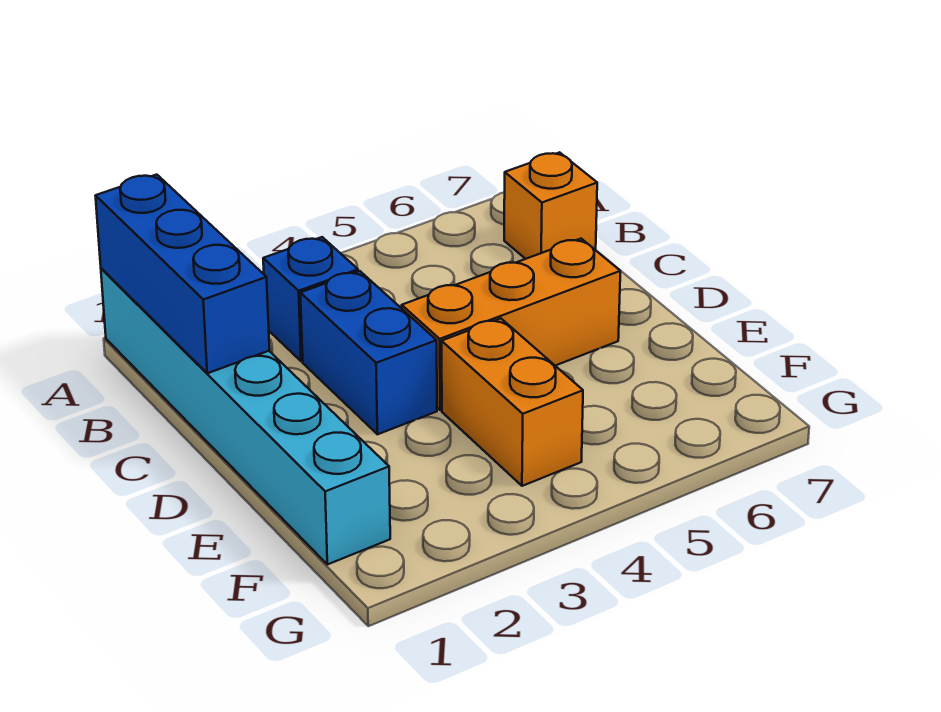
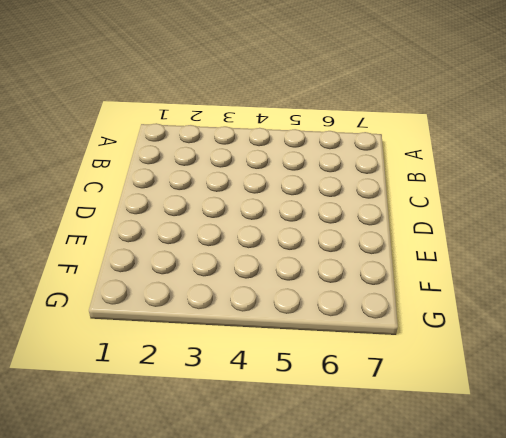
none -> cyan 1x6 brick [101,268,390,565]
none -> blue 1x1 brick [263,237,358,361]

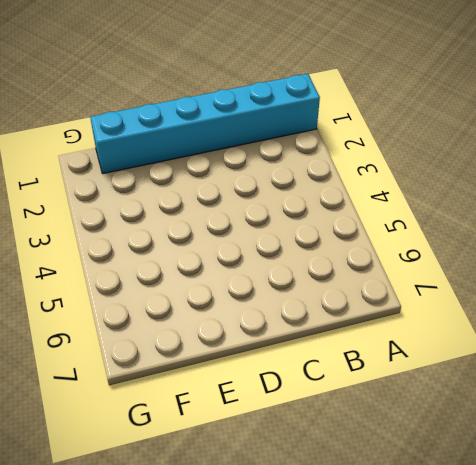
none -> blue 1x1 brick [263,237,358,361]
none -> orange 1x1 brick [504,152,597,259]

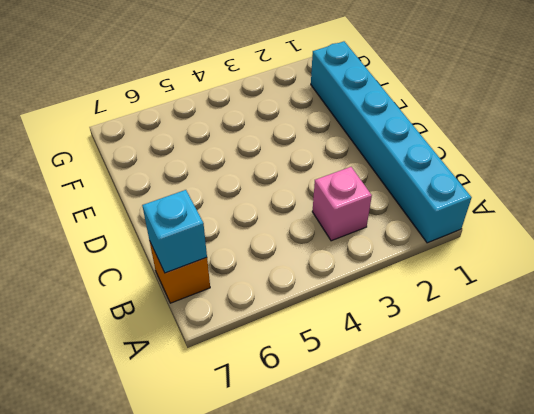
pink 1x1 brick [312,167,372,241] -> blue 1x1 brick [263,237,358,361]
cyan 1x1 brick [142,190,207,273] -> none
none -> blue 1x2 brick [300,271,437,434]
none -> orange 1x3 brick [402,239,620,410]

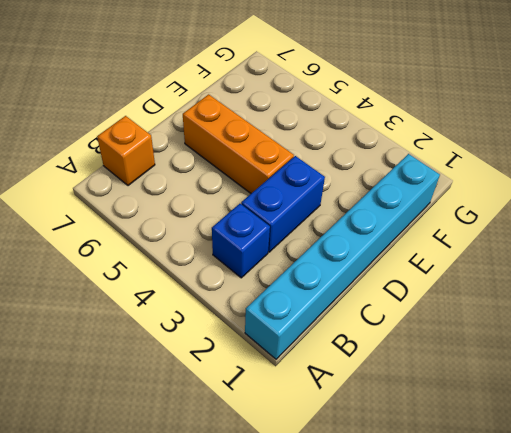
none -> orange 1x2 brick [442,319,583,486]
none -> blue 1x3 brick [96,175,269,373]

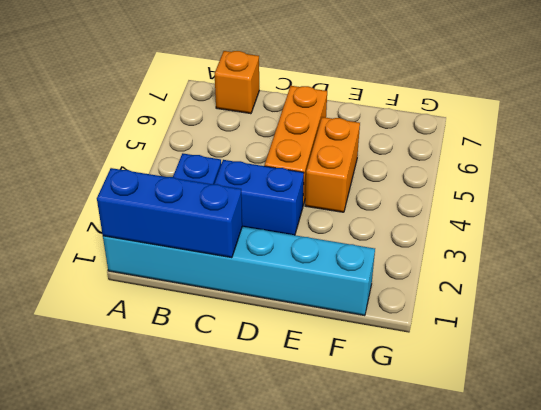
orange 1x2 brick [305,117,360,212] -> orange 1x2 brick turned to [442,319,583,486]

